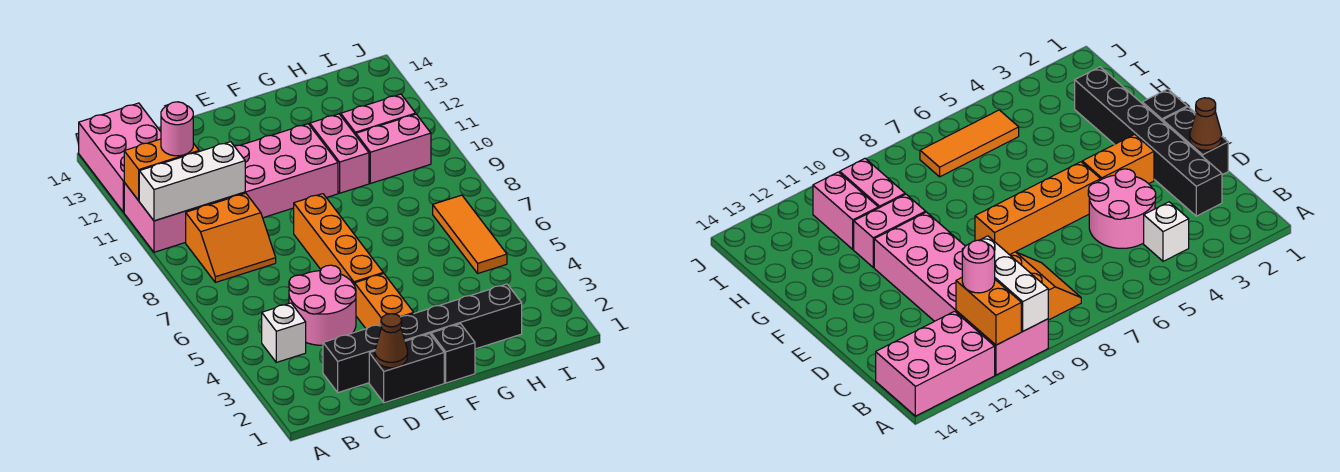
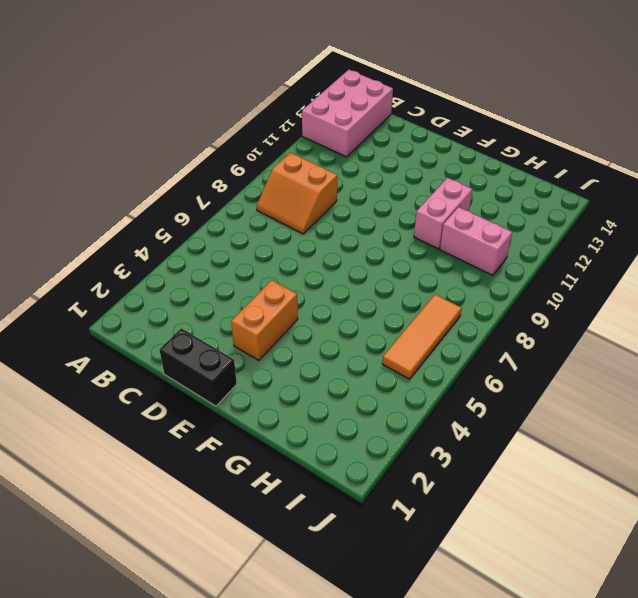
none -> pink 2x6 brick [124,124,338,252]
none -> white 1x1 brick [262,303,306,362]
none -> black 1x6 brick [323,284,522,392]

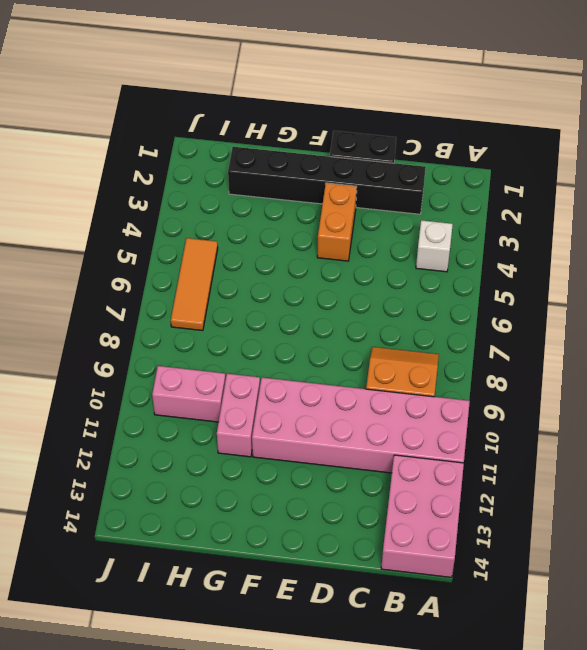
none -> pink 2x2 round brick [289,265,356,345]
none -> orange 1x4 brick [294,194,383,285]
none -> black 1x1 brick [431,324,475,383]

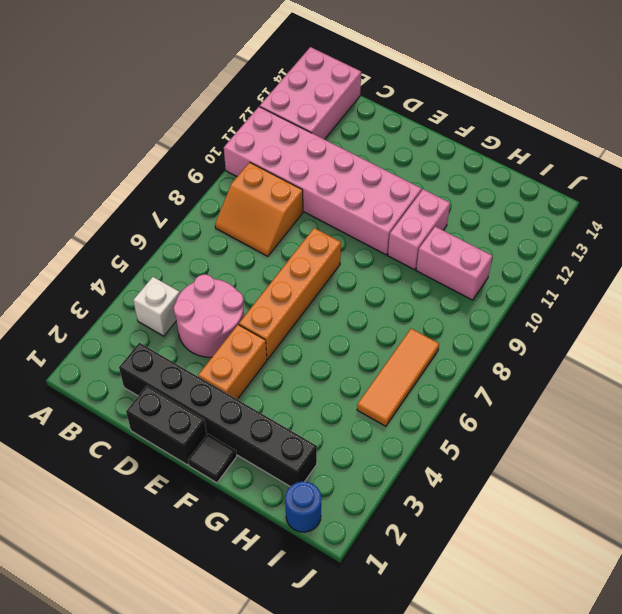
black 1x1 tile [188,434,237,483] -> black 1x1 brick [431,324,475,383]
blue 1x1 round brick [285,481,321,532] -> none
none -> pink 1x2 brick [341,94,416,135]
none -> white 1x3 brick [139,142,245,221]
none -> orange 1x2 brick [124,139,199,201]

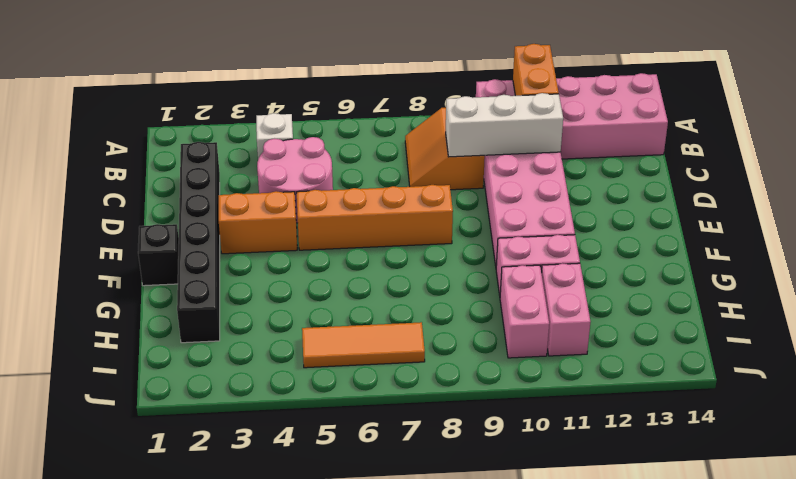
white 1x3 brick [446,93,563,157] -> white 1x3 brick turned to [139,142,245,221]
none -> black 1x2 brick [369,334,444,403]
none -> brown 1x1 cone [375,314,408,368]
none -> pink 1x1 round brick [161,102,193,156]

